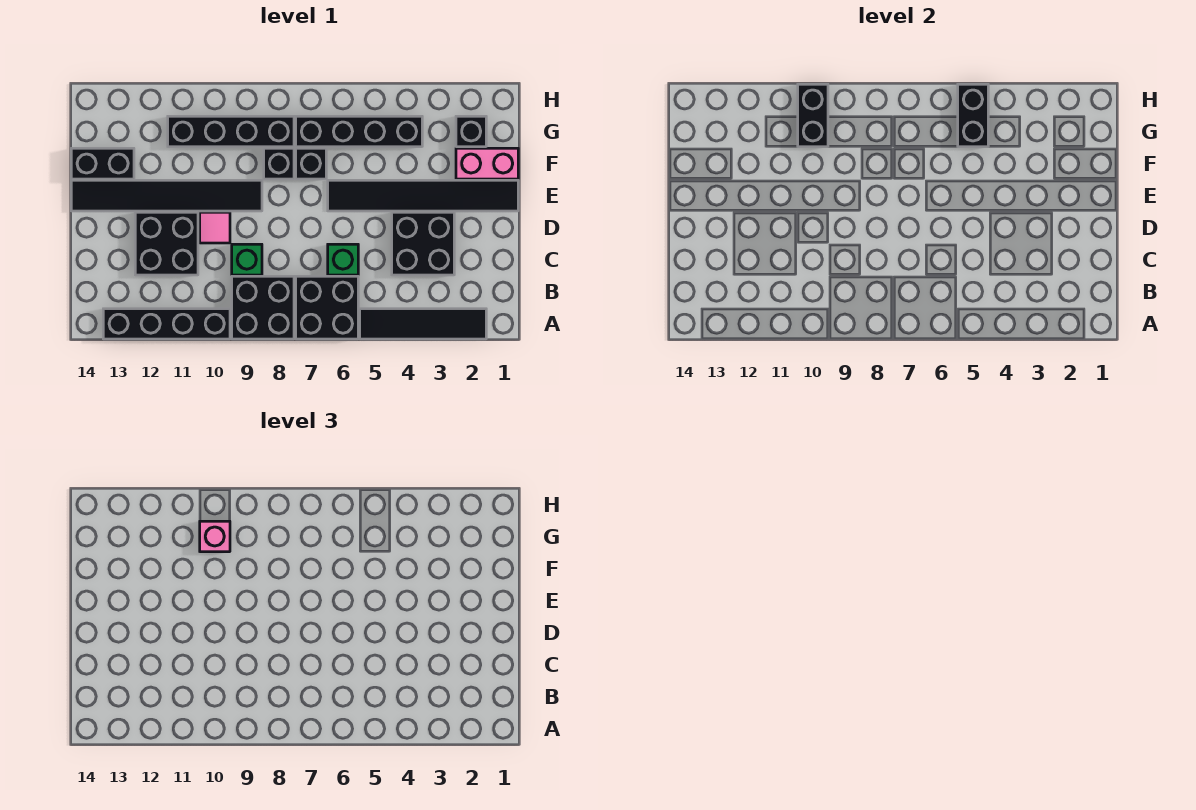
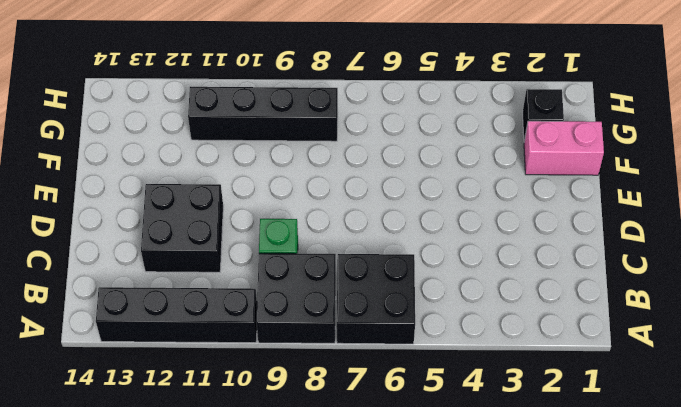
none -> black 1x4 tile [360,309,486,339]
none -> black 2x2 brick [392,212,454,275]
none -> green 1x1 brick [328,244,358,275]

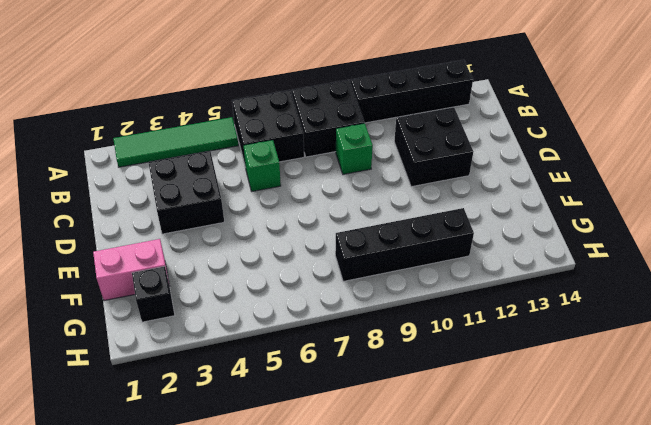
green 1x4 tile [113,117,238,167] -> black 1x4 tile [360,309,486,339]
none -> pink 1x1 tile [200,212,230,243]
none -> black 1x6 tile [328,180,518,211]
none -> black 1x6 tile [71,180,262,211]

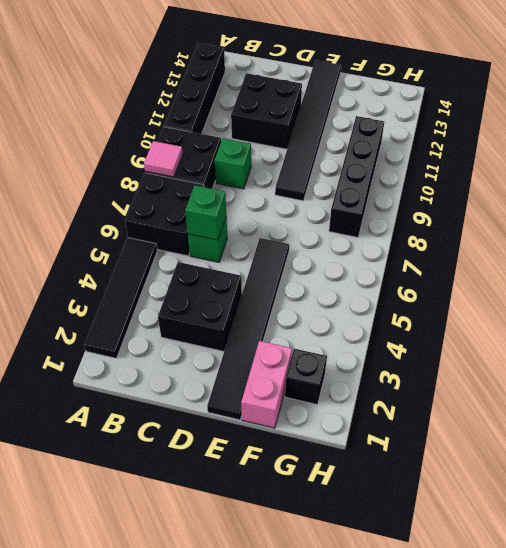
pink 1x1 tile [144,141,183,177] -> pink 1x1 tile moved to [200,212,230,243]
green 1x1 brick [185,185,226,240] -> none
none -> black 1x1 brick [296,148,326,179]
none -> black 1x1 brick [264,148,294,179]
none -> black 1x2 brick [71,148,134,179]

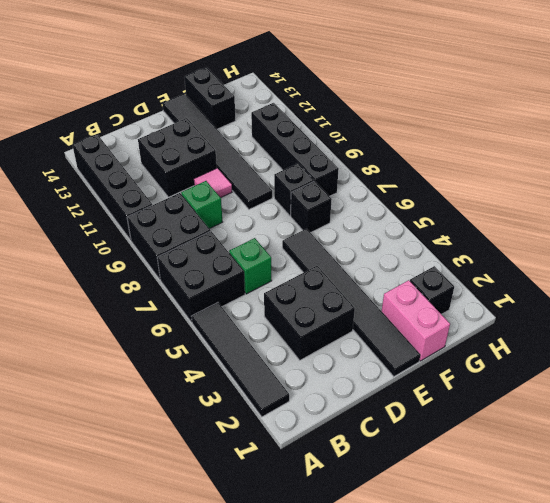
none -> black 1x4 brick [296,116,422,147]
none -> black 1x2 brick [958,84,988,147]
none -> black 1x2 brick [798,84,828,147]

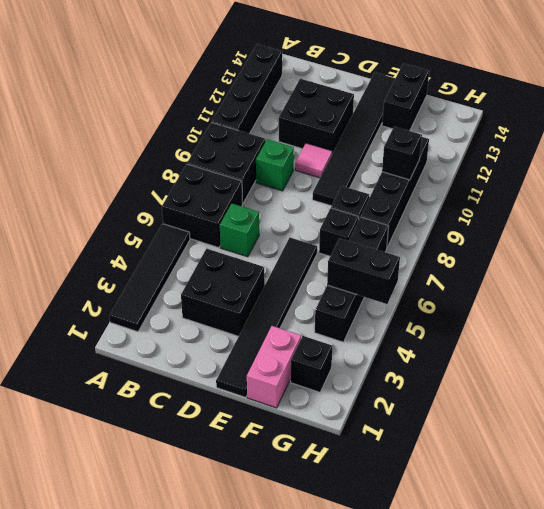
black 1x1 brick [382,127,422,180] -> black 1x2 brick [798,84,828,147]
none -> pink 1x1 brick [200,521,230,552]

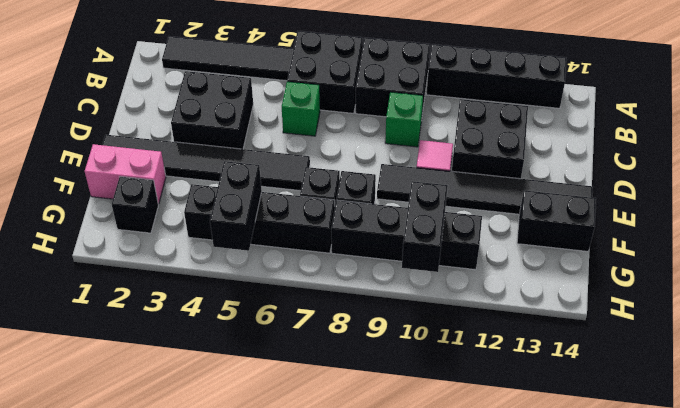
none -> pink 1x1 brick [200,521,230,552]

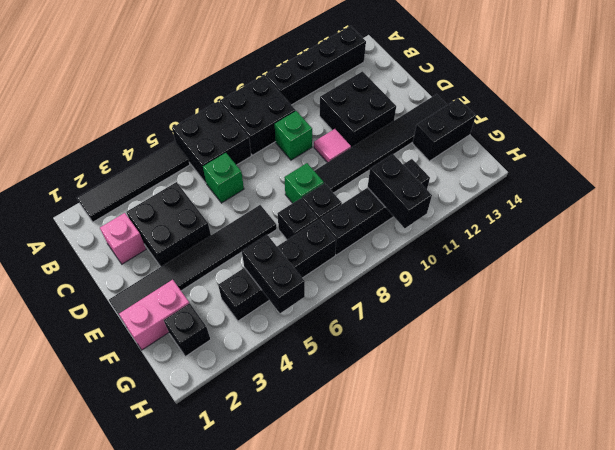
pink 1x1 brick [100,213,146,264] -> pink 1x1 brick moved to [200,521,230,552]
green 1x1 brick [284,163,324,203] -> none

